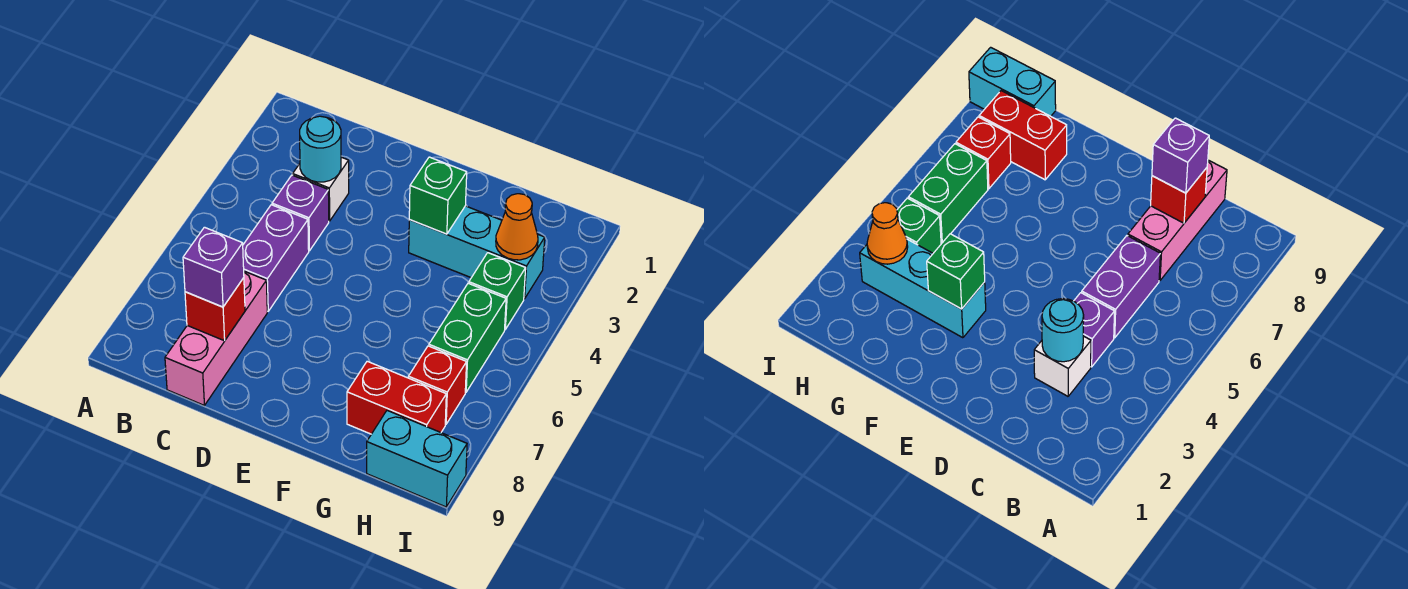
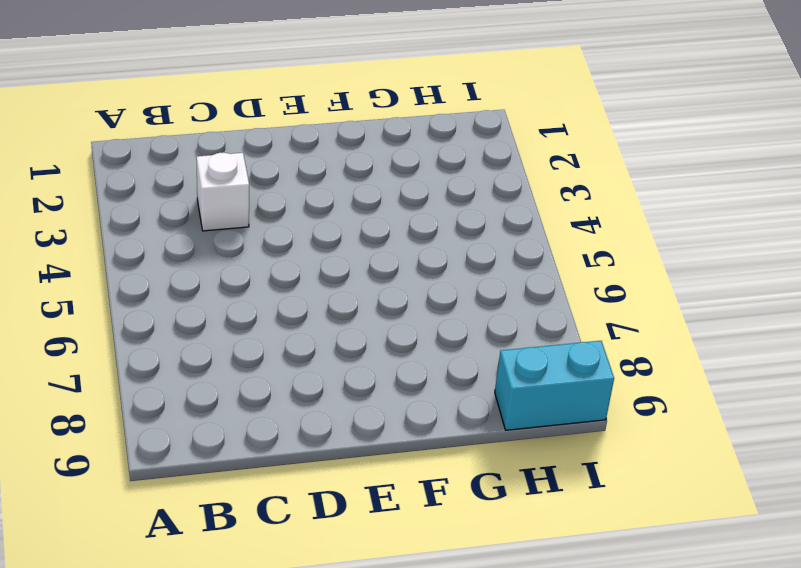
none -> purple 1x1 brick [272,175,329,251]
none -> purple 1x2 brick [243,205,309,311]
none -> pink 1x3 brick [165,271,267,405]

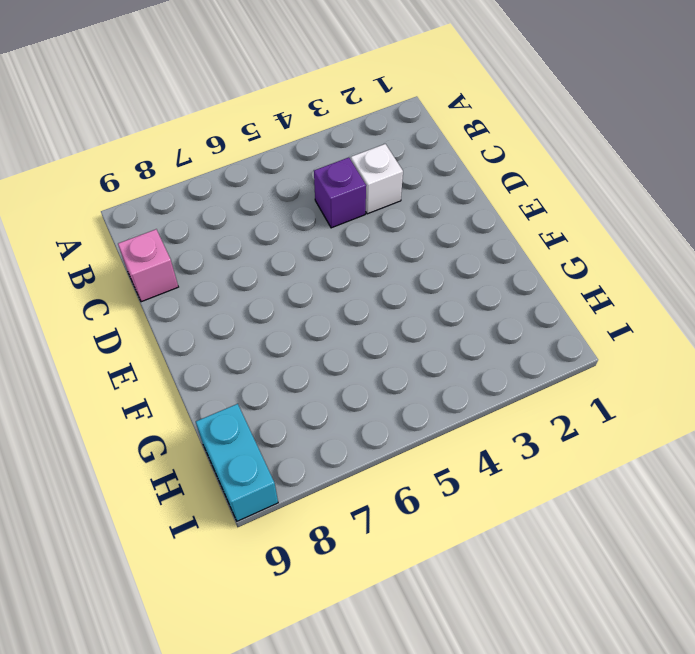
pink 1x1 brick [118,229,178,302] -> pink 1x3 brick [165,271,267,405]
none -> purple 1x2 brick [243,205,309,311]
none -> cyan 1x3 brick [409,206,545,299]
none -> red 1x2 brick [347,361,446,434]

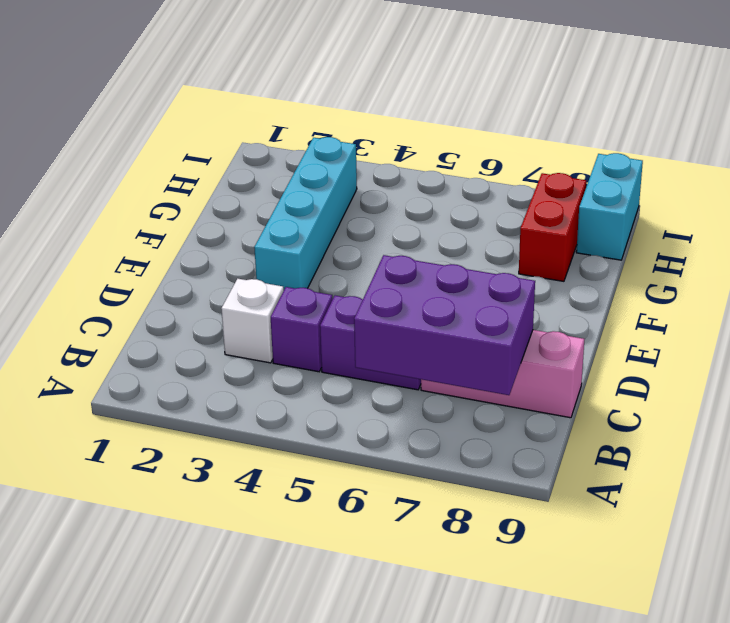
purple 2x3 brick [354,255,535,395] -> red 1x1 brick [185,278,245,341]
cyan 1x4 brick [254,137,357,289] -> cyan 1x3 brick [409,206,545,299]
none -> green 1x1 brick [469,253,526,329]
none -> green 1x2 brick [429,283,506,392]
none -> red 1x1 brick [408,346,467,424]

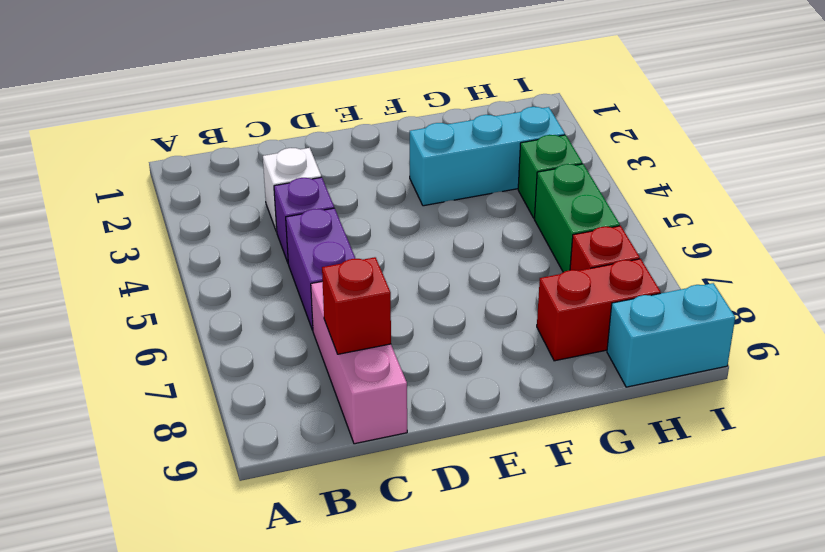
none -> cyan 1x1 round brick [300,116,341,182]
none -> green 1x1 brick [409,157,467,234]
none -> orange 1x1 cone [496,194,538,260]

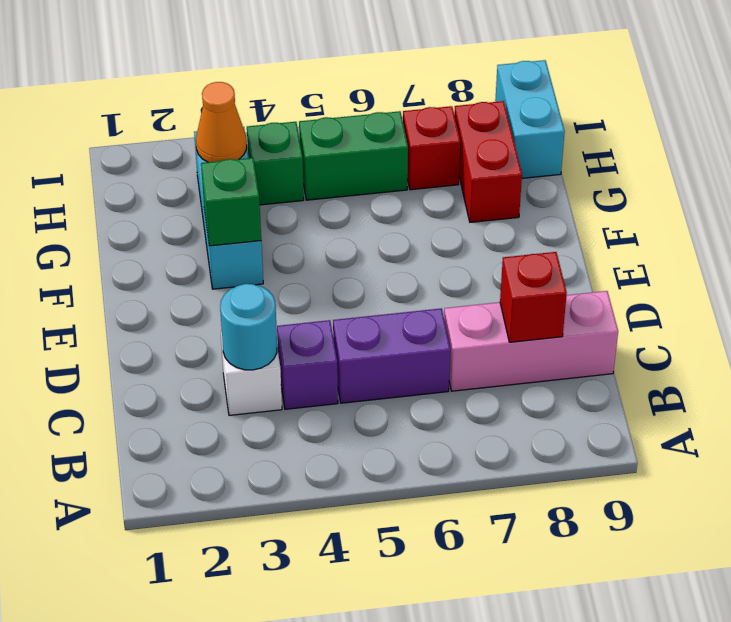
none -> purple 1x1 brick [183,227,244,307]

